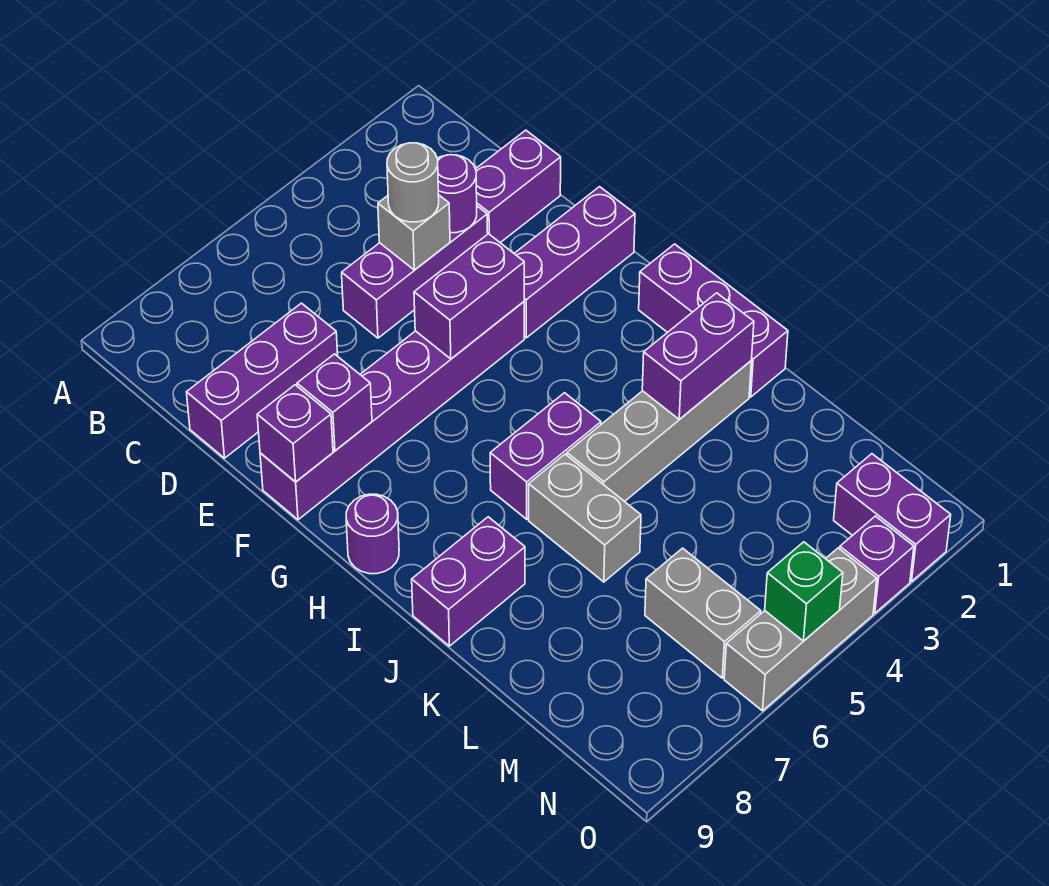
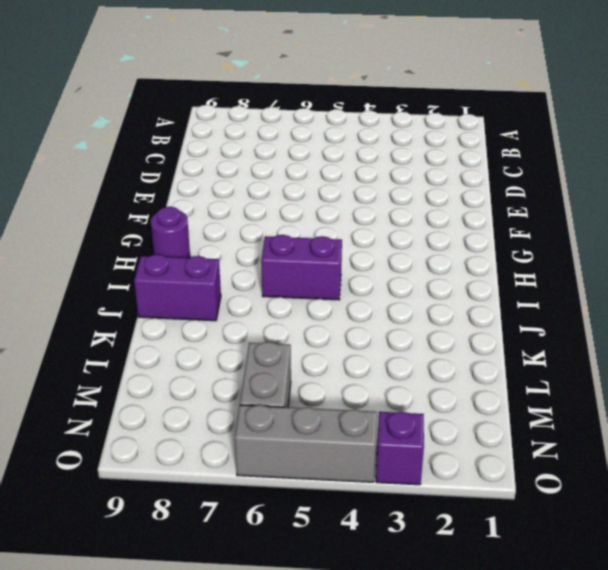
none -> purple 1x2 brick [476,130,561,243]
none -> purple 1x3 brick [342,206,488,338]
none -> purple 1x3 brick [187,303,338,458]

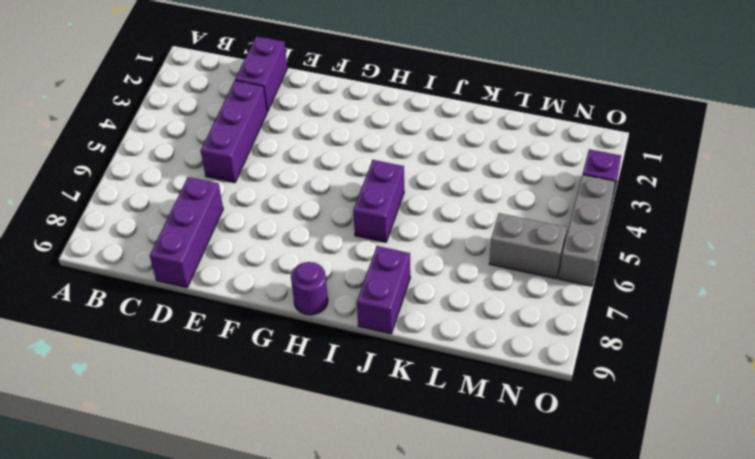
none -> purple 1x3 brick [514,187,635,338]
none -> purple 1x6 brick [260,302,524,520]
none -> purple 1x3 brick [639,244,788,397]

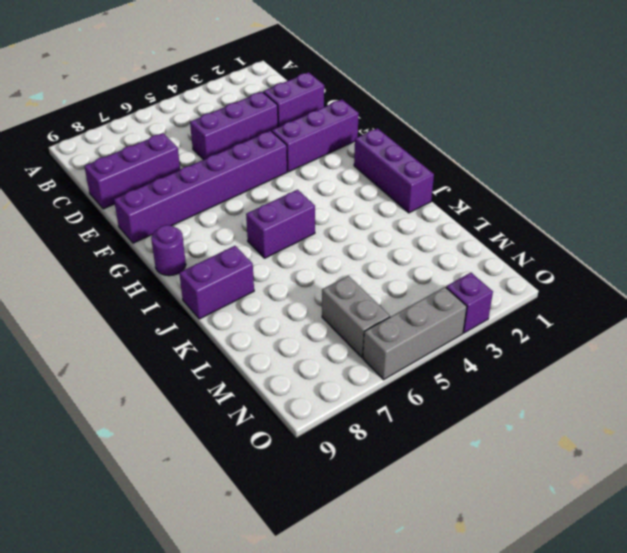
none -> grey 1x4 brick [567,361,751,502]
none -> grey 1x2 brick [529,454,641,582]
none -> purple 1x2 brick [834,454,951,581]

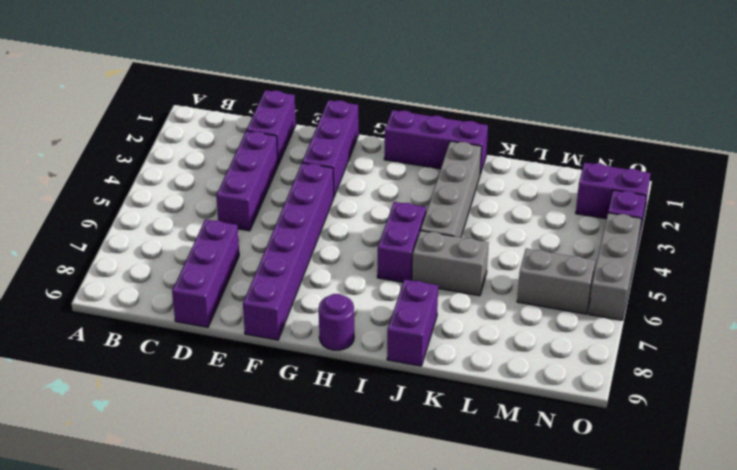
none -> purple 1x1 round brick [437,155,477,233]
none -> grey 1x1 brick [378,195,450,270]
none -> purple 1x2 brick [414,234,524,359]

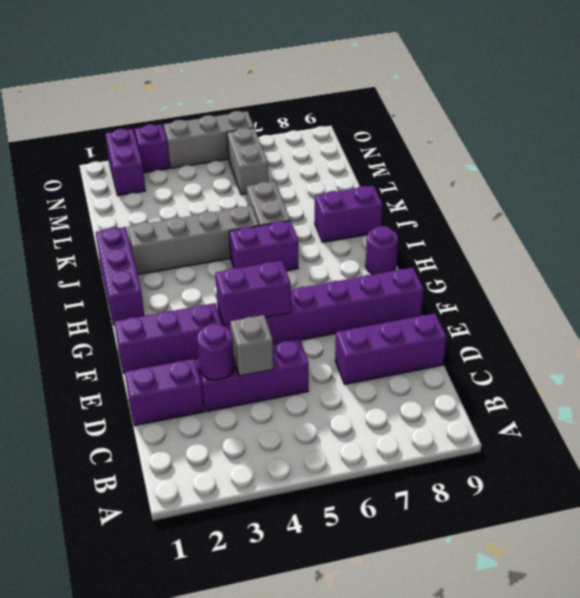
none -> purple 1x1 brick [297,354,372,451]
none -> purple 1x1 brick [257,385,333,482]
none -> purple 1x2 brick [642,293,754,419]

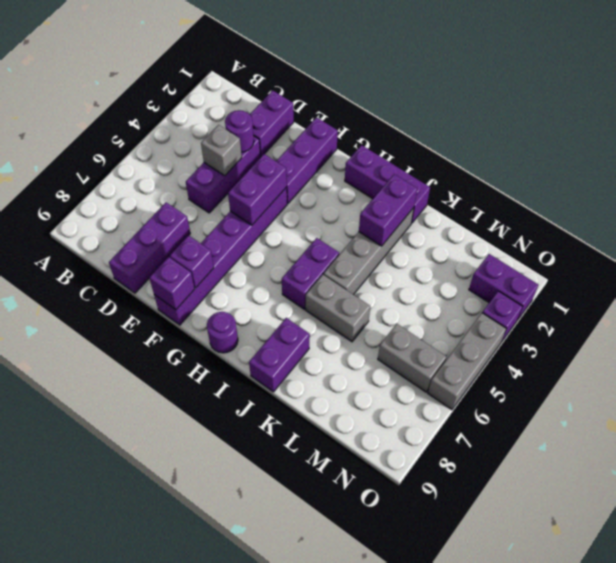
none -> green 1x1 brick [765,542,843,641]
none -> grey 1x1 round brick [387,143,439,222]

